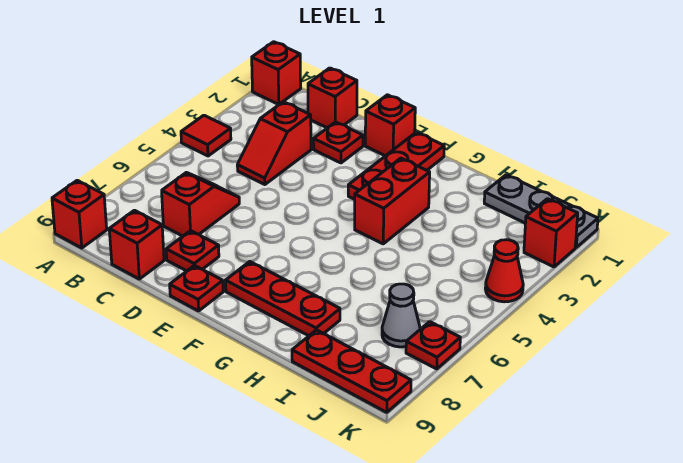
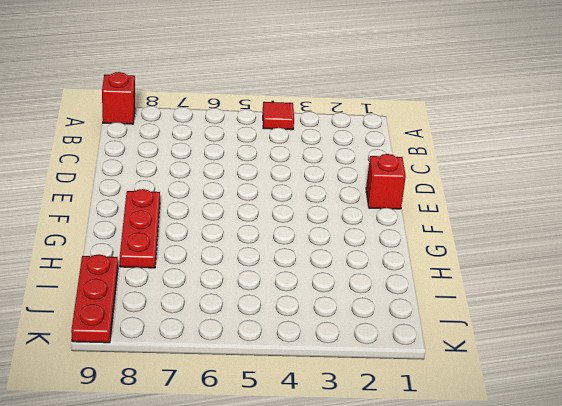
none -> red 1x1 brick [252,42,301,104]
none -> red 1x1 brick [308,68,357,128]
none -> red 1x2 slope [237,102,311,185]

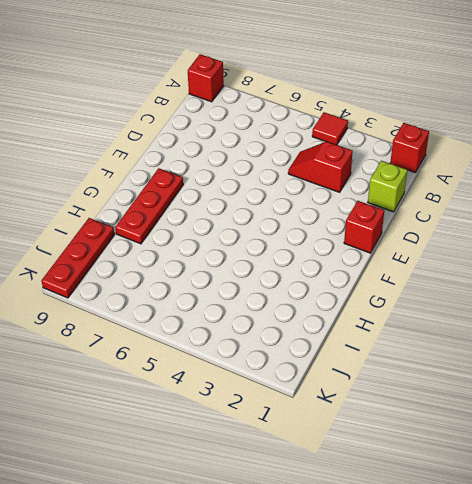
lime 1x1 brick [368,161,407,212] -> red 1x1 brick [308,68,357,128]
none -> red 1x2 slope [162,172,239,236]
none -> red 1x1 brick [109,210,164,279]
none -> red 1x1 plate [313,122,363,163]

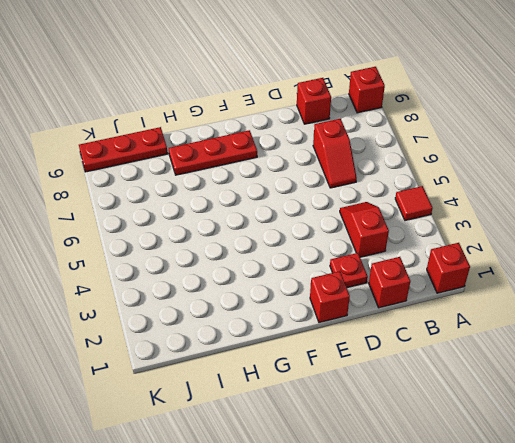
none -> red 1x1 plate [166,231,219,271]
none -> red 1x1 plate [170,265,223,311]
none -> red 1x3 plate [348,132,444,199]

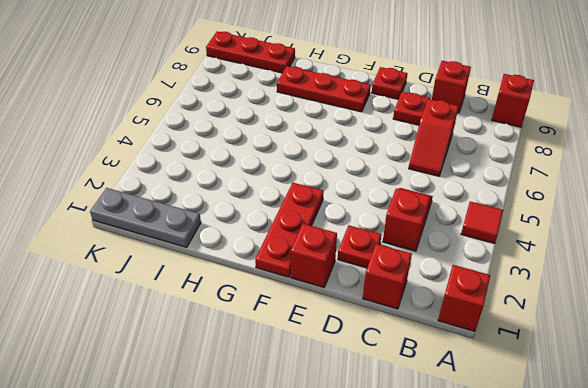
none -> red 1x2 brick [355,158,430,244]
none -> grey 1x1 cone [382,284,420,347]
none -> red 1x1 brick [524,199,578,267]

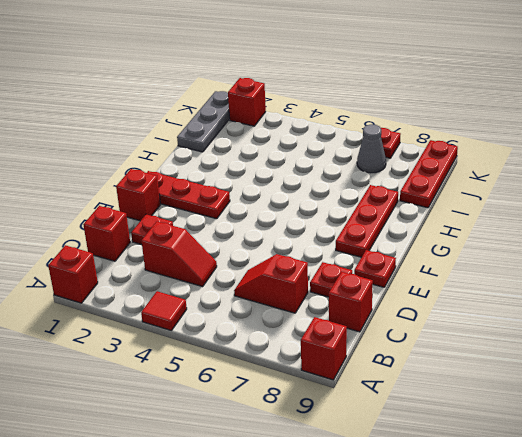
none -> red 1x2 brick [355,158,430,244]
none -> red 1x1 cone [485,240,523,302]

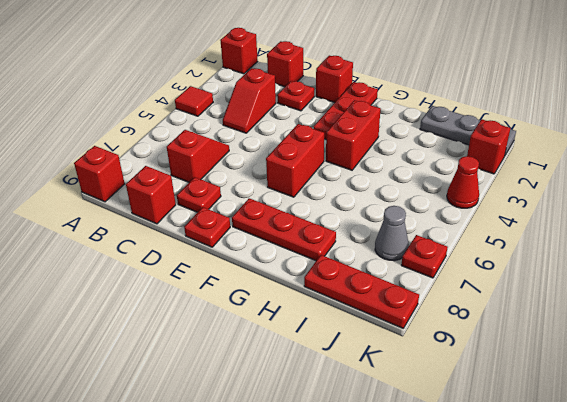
red 1x2 brick [266,124,324,197] -> none

